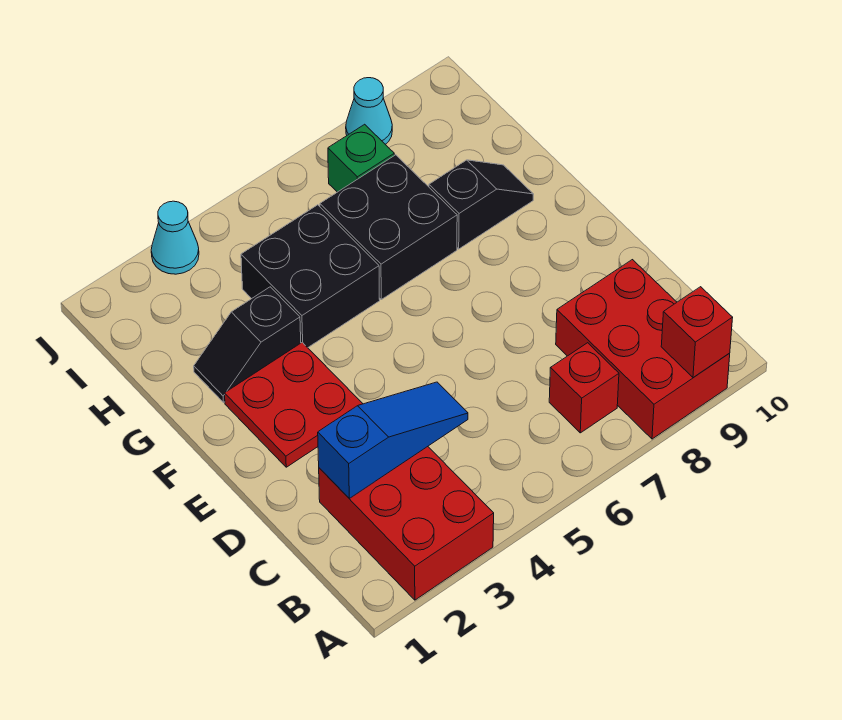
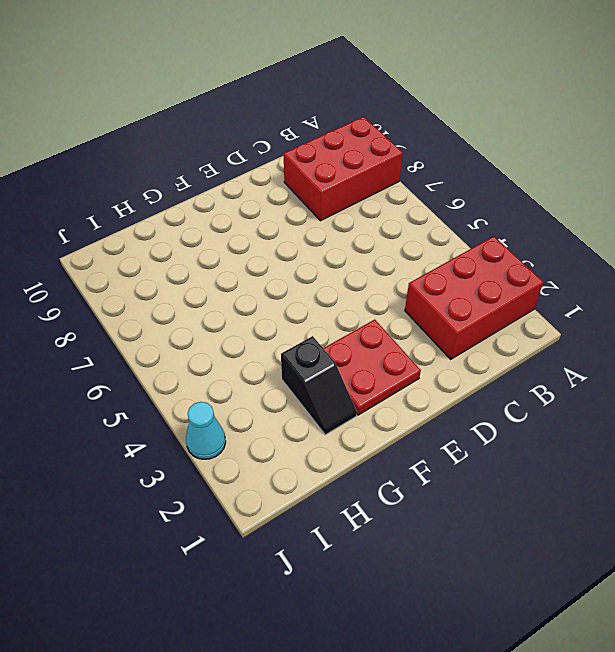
none -> red 1x1 brick [549,343,619,433]
none -> black 2x2 brick [241,205,380,348]
none -> black 2x2 brick [320,155,457,299]

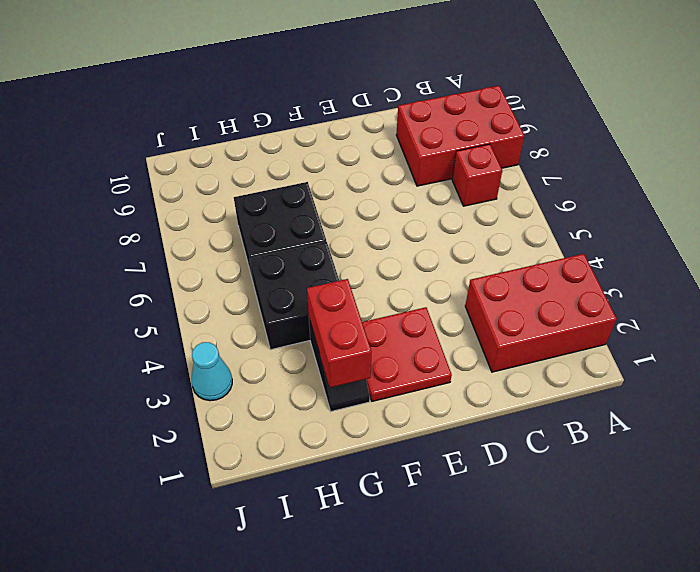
red 1x2 brick [307,279,372,387] -> none
none -> black 1x2 slope [429,160,533,249]
none -> green 1x1 brick [328,124,394,192]
none -> cyan 1x1 cone [346,78,392,144]

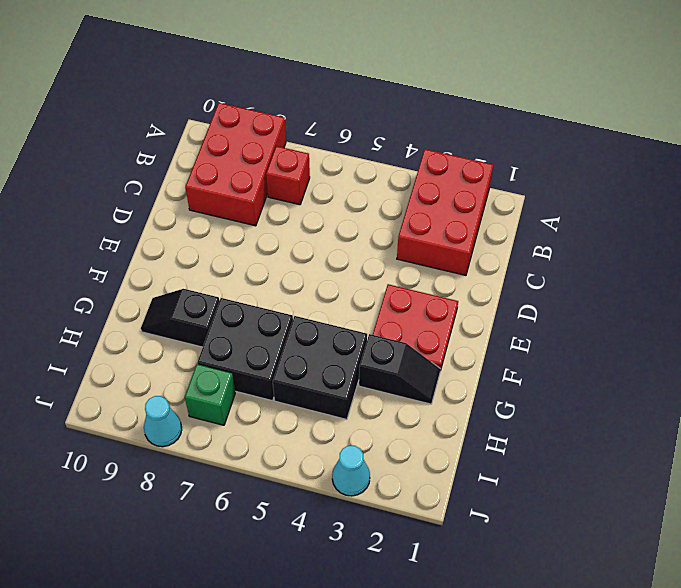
none -> red 1x1 brick [661,287,733,378]
none -> blue 1x3 slope [318,382,468,498]

